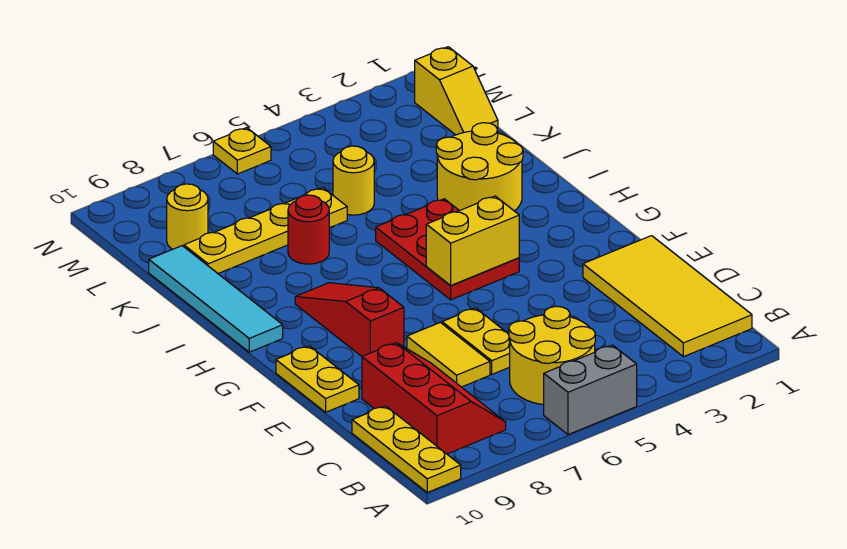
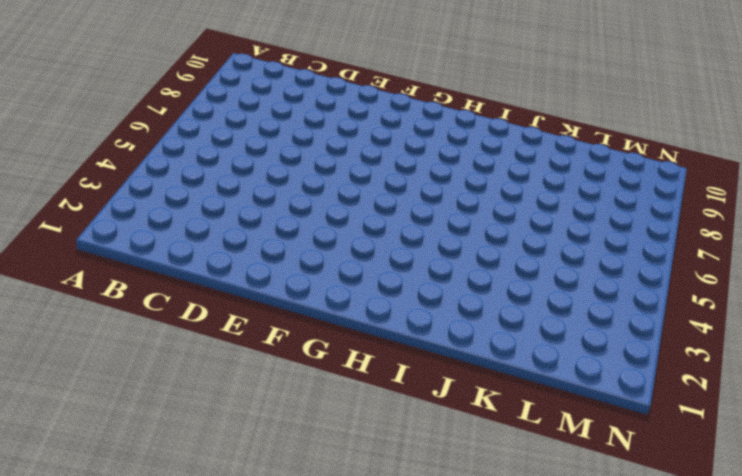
none -> grey 1x2 brick [544,345,637,435]
none -> yellow 1x3 plate [352,406,461,492]
none -> yellow 2x4 tile [583,236,752,357]

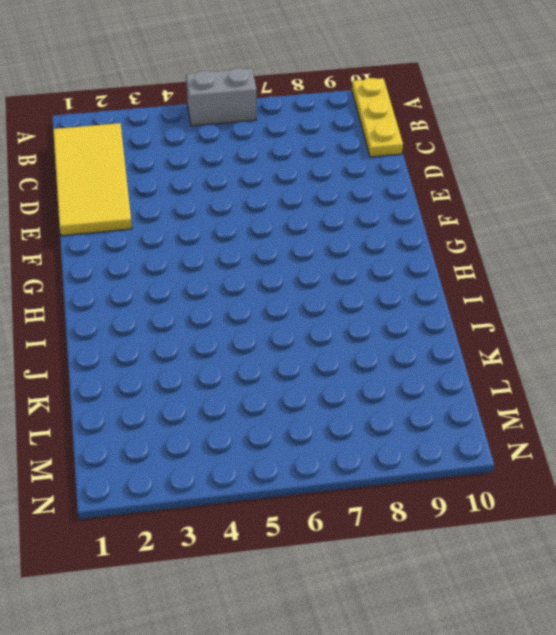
none -> yellow 2x2 round brick [509,306,595,405]
none -> red 2x3 slope [362,343,506,454]
none -> yellow 1x2 plate [442,308,510,374]

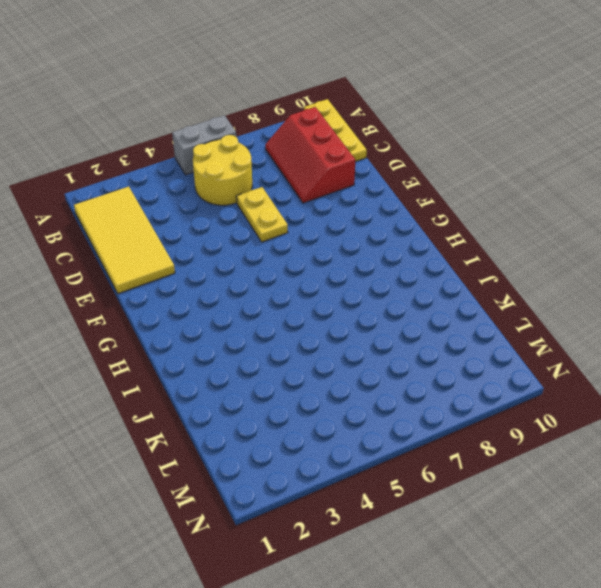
none -> yellow 1x2 tile [407,322,490,387]
none -> yellow 1x2 plate [276,346,359,412]
none -> red 1x3 slope [295,283,404,356]

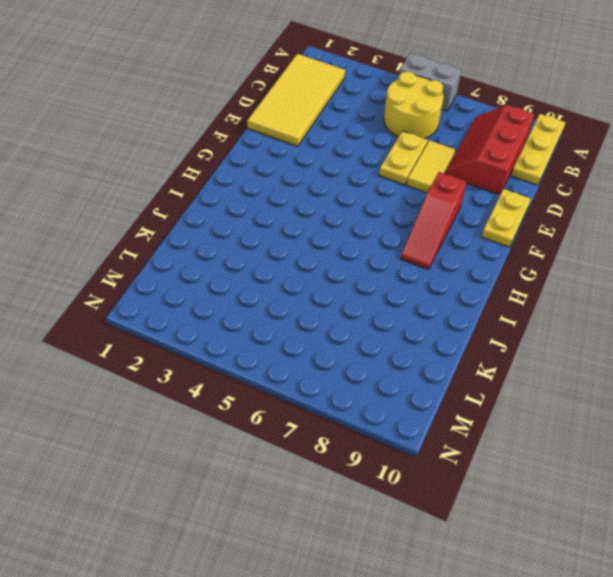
none -> red 2x3 plate [376,199,519,300]
none -> cyan 1x4 tile [149,246,283,352]
none -> yellow 2x2 round brick [436,123,523,211]

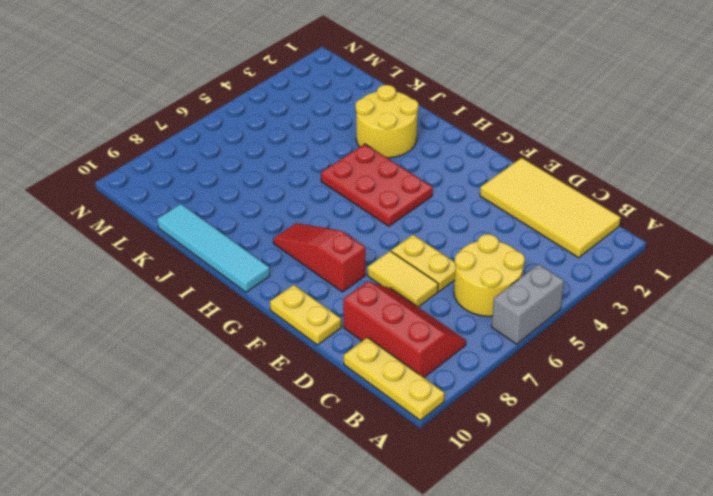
none -> red 1x1 round brick [288,195,329,264]
none -> yellow 1x1 round brick [333,146,374,215]
none -> yellow 1x4 plate [184,188,347,273]

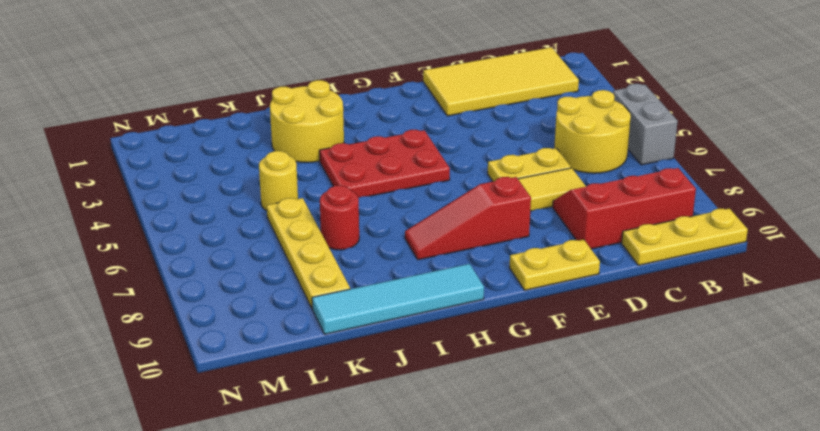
none -> yellow 1x2 slope [415,47,498,135]
none -> yellow 1x1 round brick [167,184,208,249]
none -> yellow 1x1 plate [213,128,271,174]

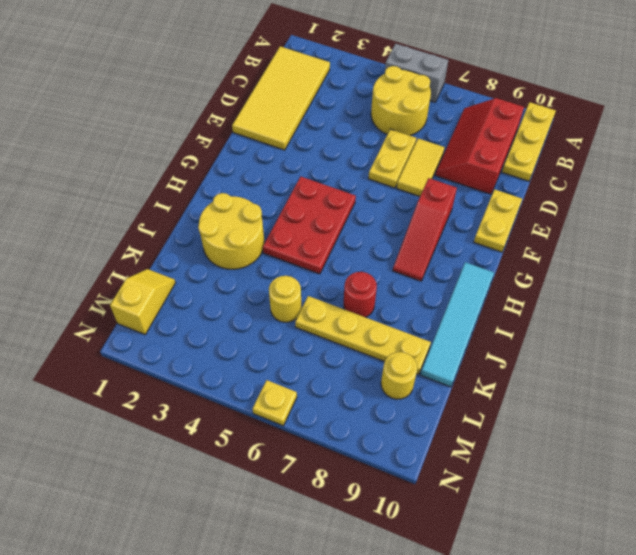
none -> yellow 1x2 brick [426,196,519,286]

